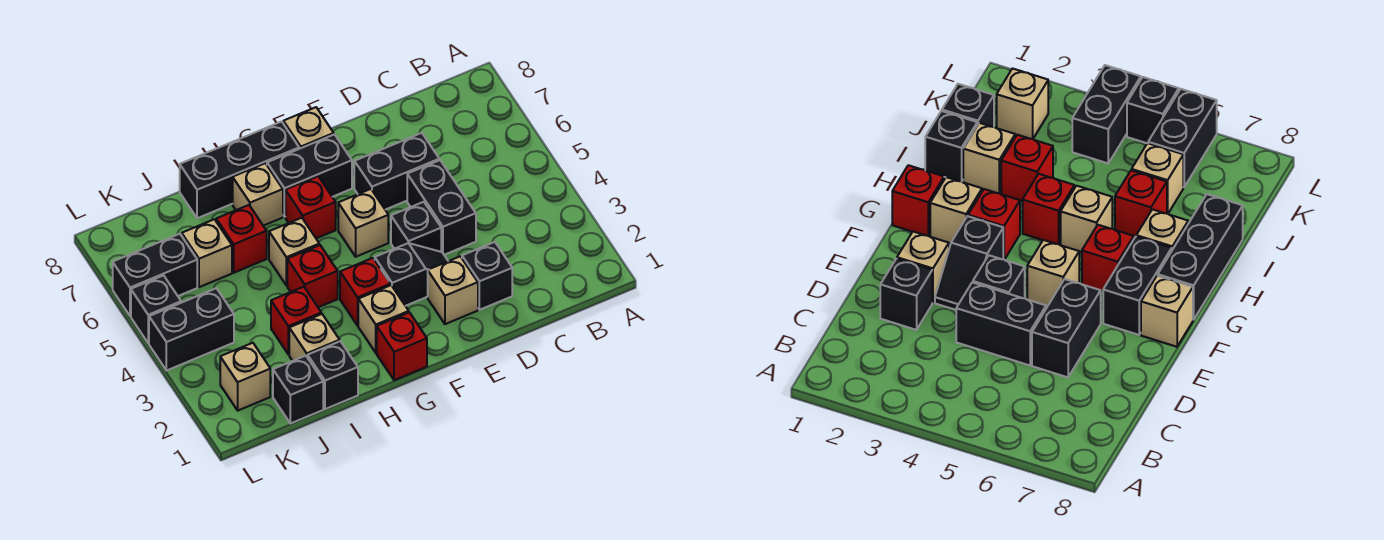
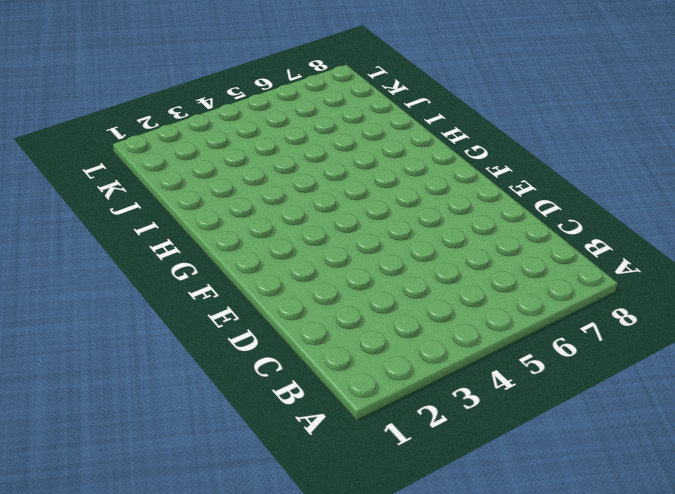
none -> black 1x1 brick [462,242,512,310]
none -> black 1x2 brick [407,160,476,255]
none -> black 1x2 brick [354,133,439,210]

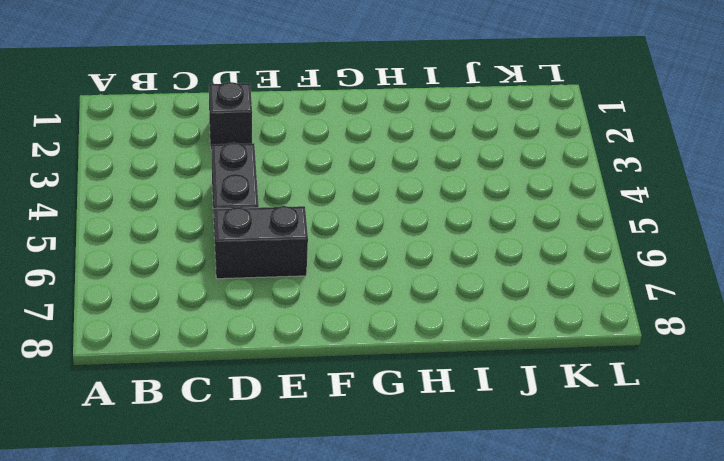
none -> tan 1x1 brick [428,256,478,324]
none -> black 1x2 slope [375,243,448,306]
none -> black 1x1 brick [391,202,441,252]

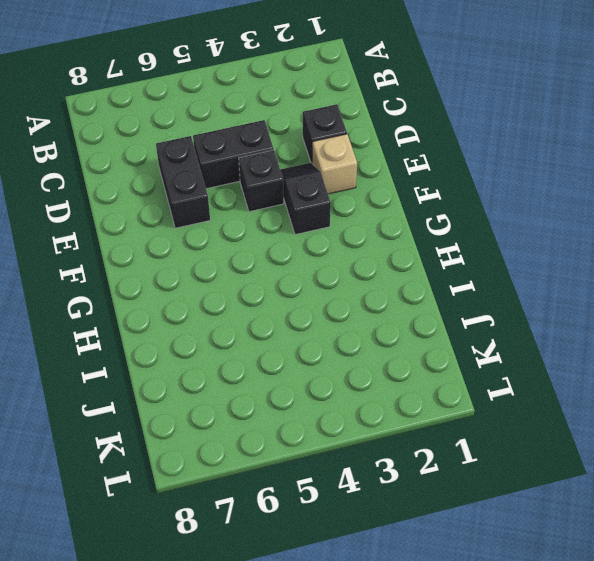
none -> tan 1x1 brick [338,189,388,257]
none -> black 1x2 brick [267,134,352,217]
none -> tan 1x1 brick [283,107,334,149]

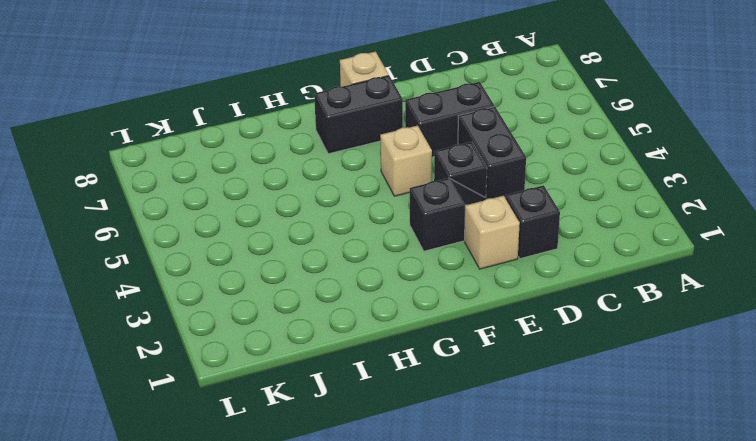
none -> red 1x1 brick [377,312,427,380]
none -> tan 1x1 brick [358,285,409,353]
none -> red 1x1 brick [340,258,390,326]

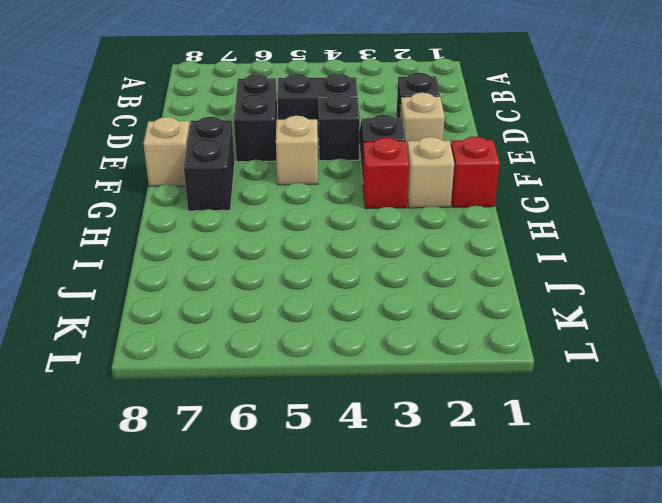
none -> red 1x1 brick [285,176,336,238]
none -> black 1x3 brick [180,122,299,218]
none -> red 1x1 brick [287,245,338,307]

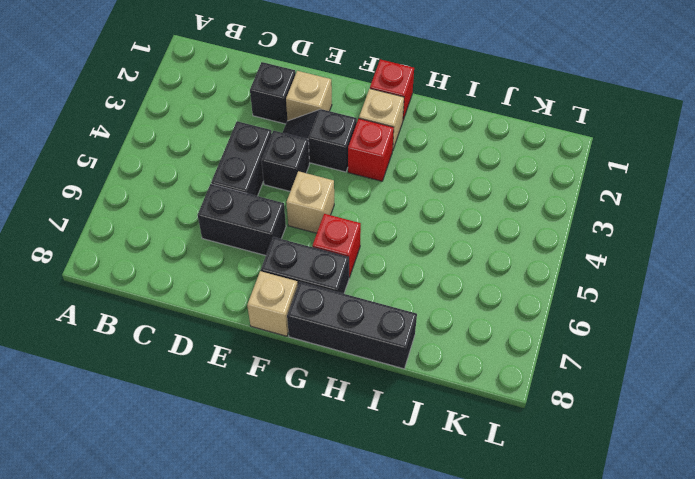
none -> red 1x1 brick [287,245,338,307]
none -> tan 1x1 brick [269,218,319,286]
none -> tan 1x1 brick [233,163,283,226]

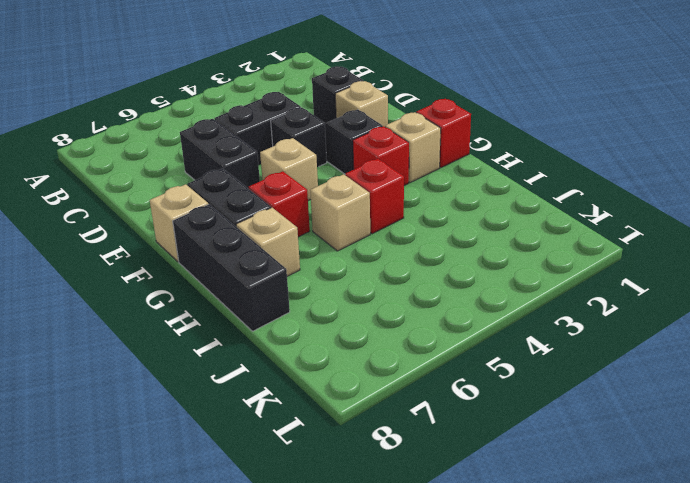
none -> black 1x1 brick [308,341,358,409]
none -> tan 1x1 brick [289,314,340,361]
none -> red 1x1 brick [271,287,321,355]

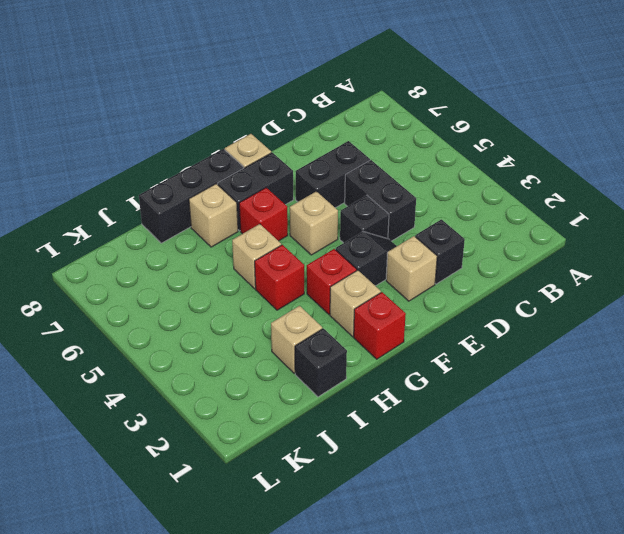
none -> red 1x1 brick [271,287,321,355]
none -> red 1x1 brick [216,205,267,273]
none -> black 1x1 brick [273,356,323,424]

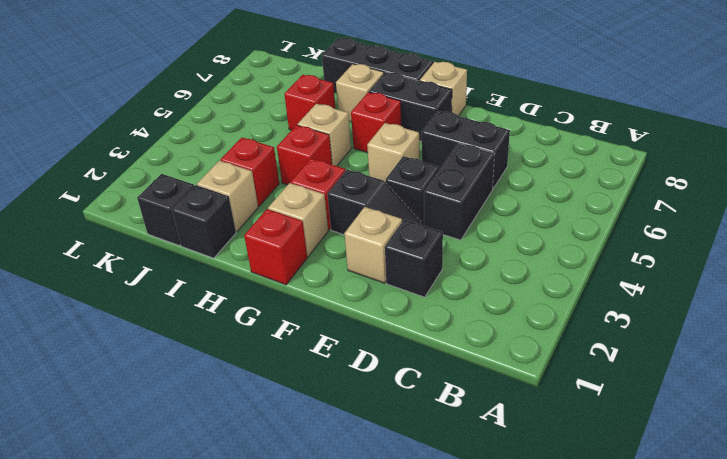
none -> tan 1x1 brick [182,219,232,287]
none -> tan 1x1 brick [220,343,270,410]
none -> black 1x2 brick [149,288,234,371]

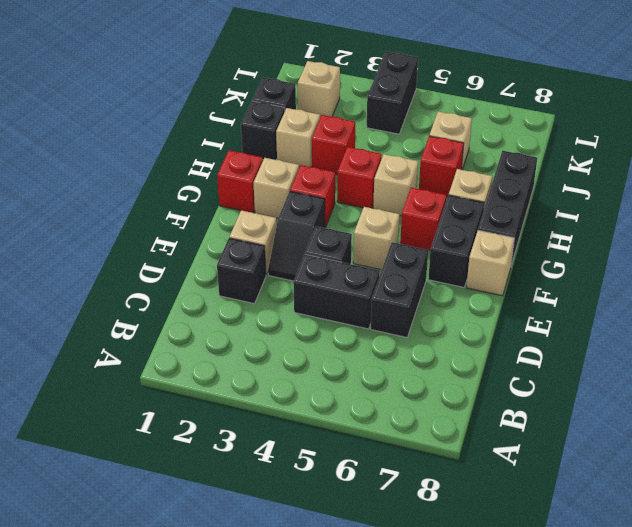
none -> black 1x2 brick [113,234,197,316]
none -> black 1x1 brick [131,275,181,343]

